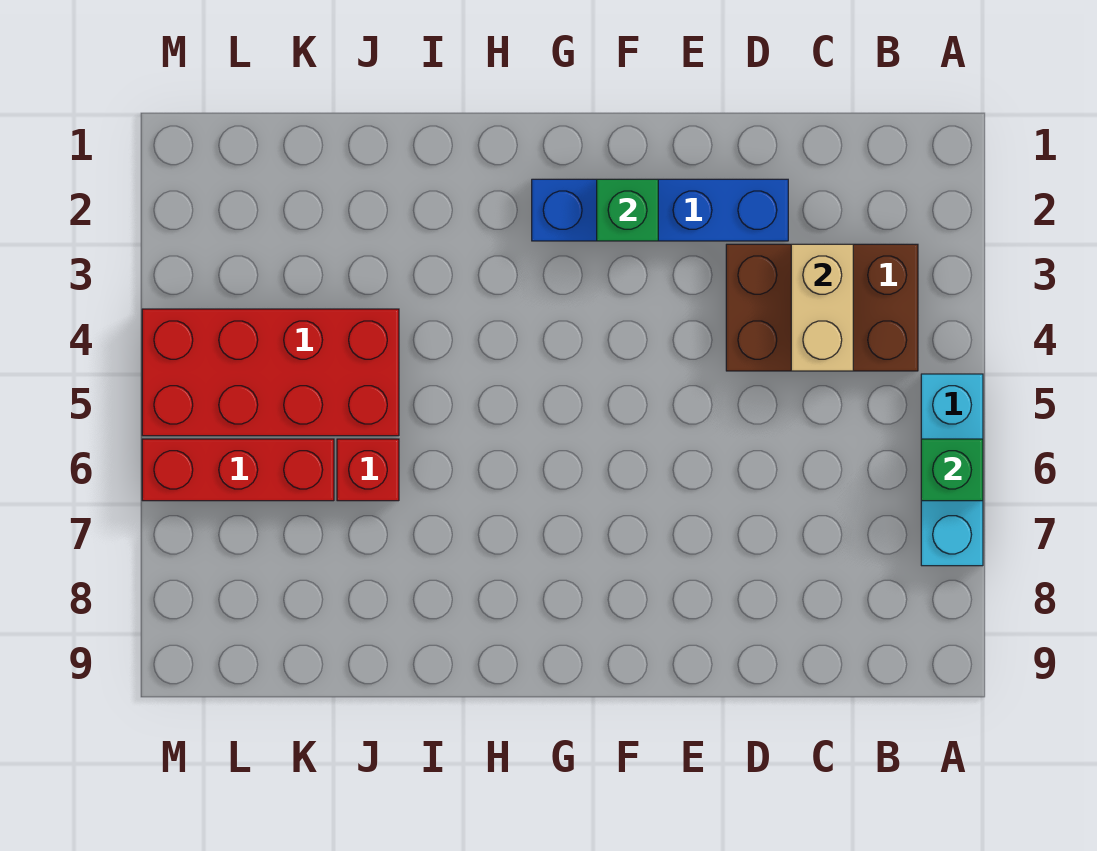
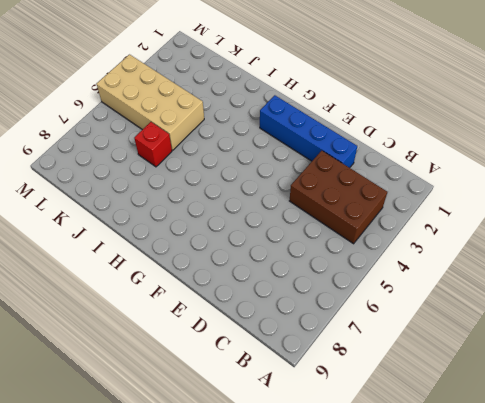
tan 2x4 brick [96,55,204,150] -> red 2x4 brick [142,309,399,436]
none -> cyan 1x3 brick [921,374,983,566]
none -> red 1x3 brick [142,439,334,501]

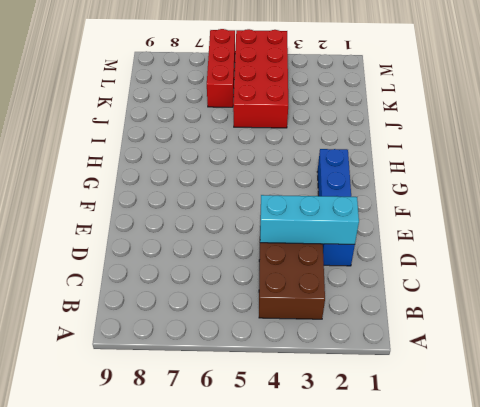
cyan 1x3 brick [260,195,359,244] -> cyan 1x3 brick moved to [921,374,983,566]
none -> red 1x1 brick [337,439,399,501]
none -> green 1x1 brick [921,439,983,501]

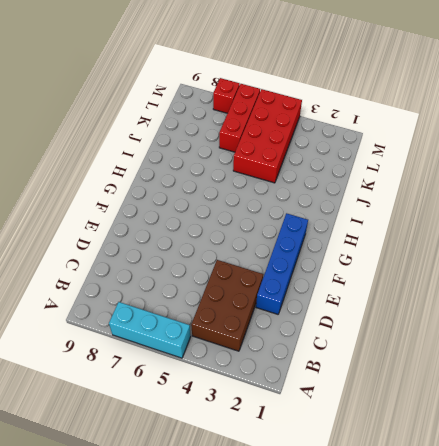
red 1x1 brick [213,78,240,113] -> red 1x1 brick moved to [337,439,399,501]
none -> green 1x1 brick [921,439,983,501]
none -> tan 1x2 brick [791,244,853,371]

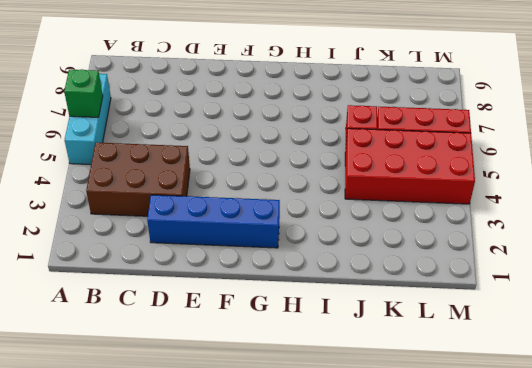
none -> tan 1x2 brick [791,244,853,371]
none -> green 1x1 brick [597,179,658,241]

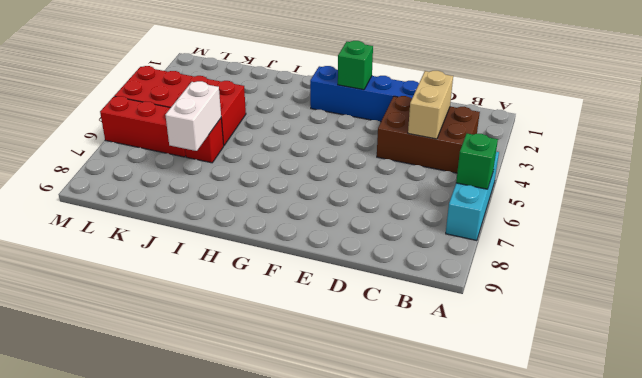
white 1x2 brick [165,81,221,151] -> none

